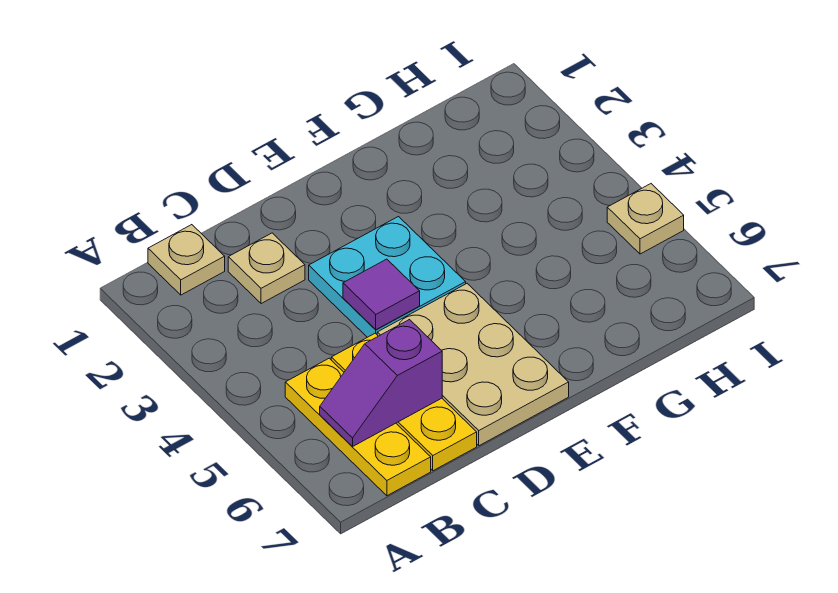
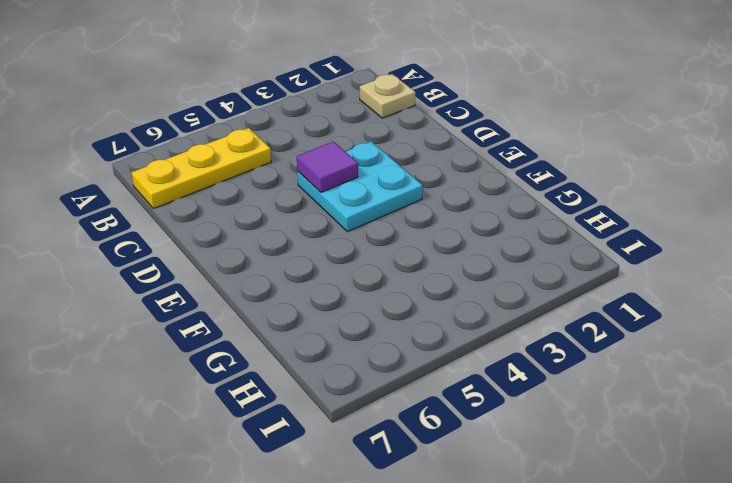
none -> tan 1x1 plate [228,233,305,304]
none -> yellow 1x3 plate [331,333,477,471]

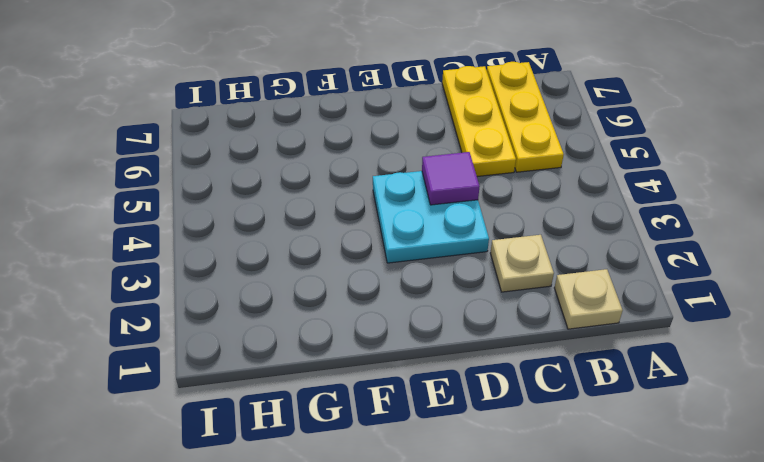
none -> tan 2x3 plate [377,284,569,446]
none -> tan 1x1 plate [607,184,684,254]

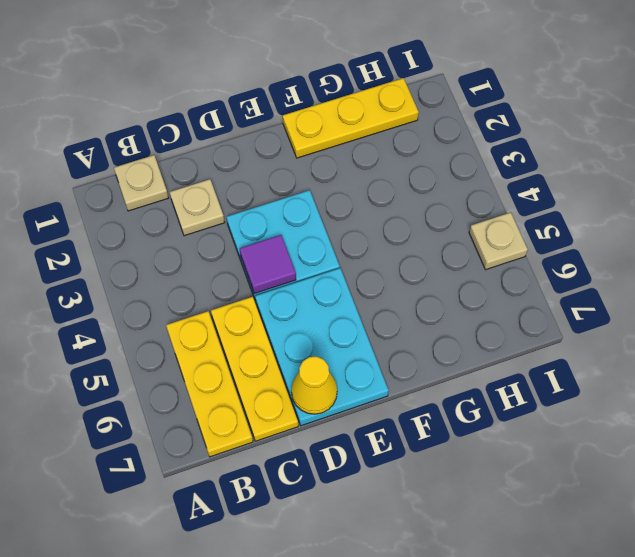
cyan 2x3 plate [255,268,389,426] -> tan 2x3 plate [377,284,569,446]
yellow 1x1 cone [291,357,337,414] -> none
yellow 1x3 plate [283,78,419,158] -> none
none -> purple 1x2 slope [320,320,442,446]

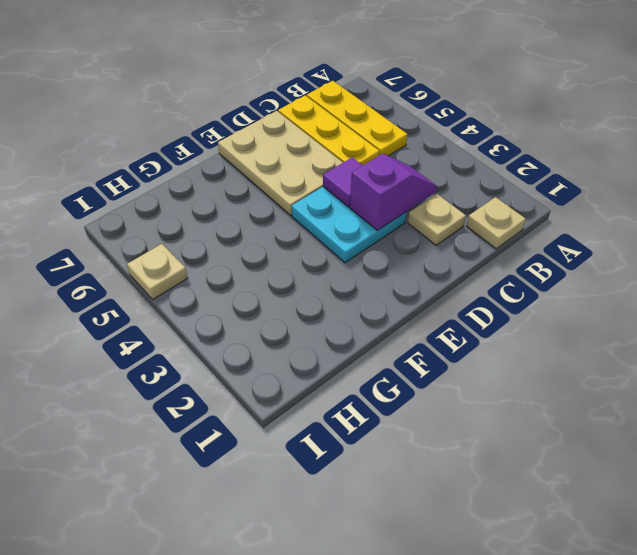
purple 1x2 slope [350,153,437,231] -> purple 1x2 slope moved to [320,320,442,446]

